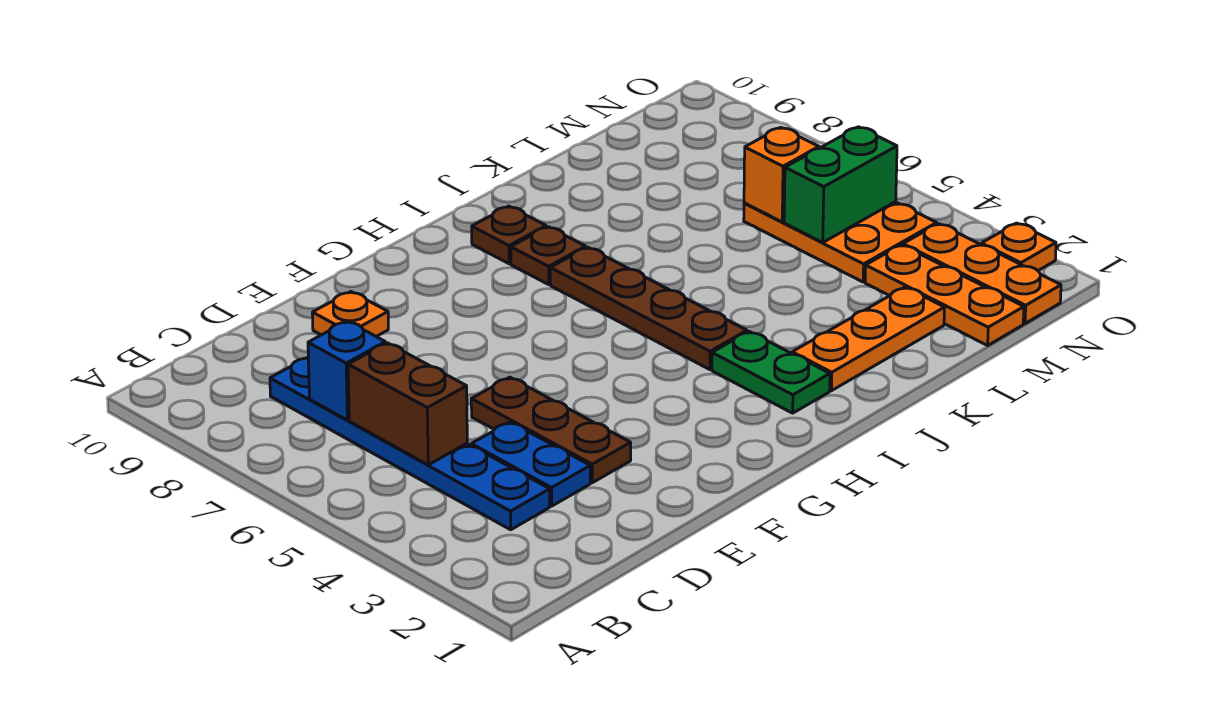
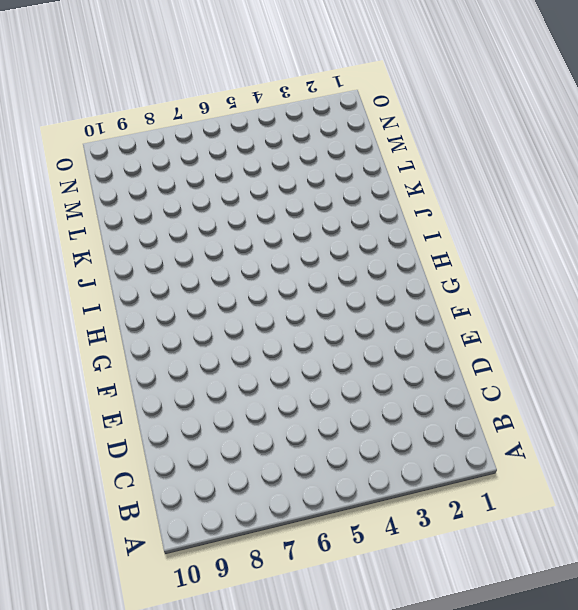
none -> blue 1x6 plate [270,357,550,530]
none -> blue 1x2 plate [471,422,590,506]
none -> brown 1x3 plate [471,377,631,483]

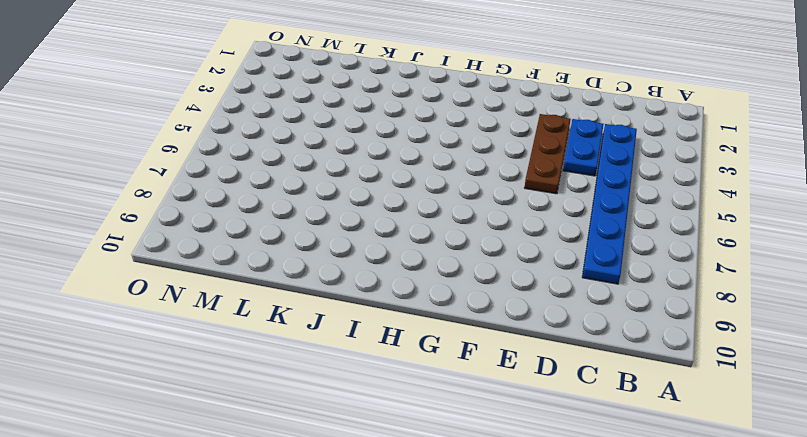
none -> orange 1x1 plate [312,292,388,337]
none -> green 1x2 plate [712,332,830,413]
none -> brown 1x4 plate [550,247,747,370]

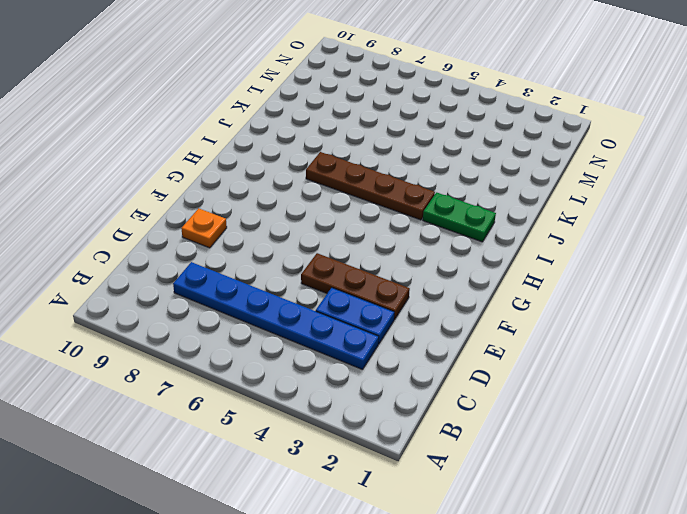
none -> brown 1x1 plate [511,227,586,284]
none -> brown 1x1 plate [472,206,546,264]
none -> orange 1x3 plate [792,287,945,391]

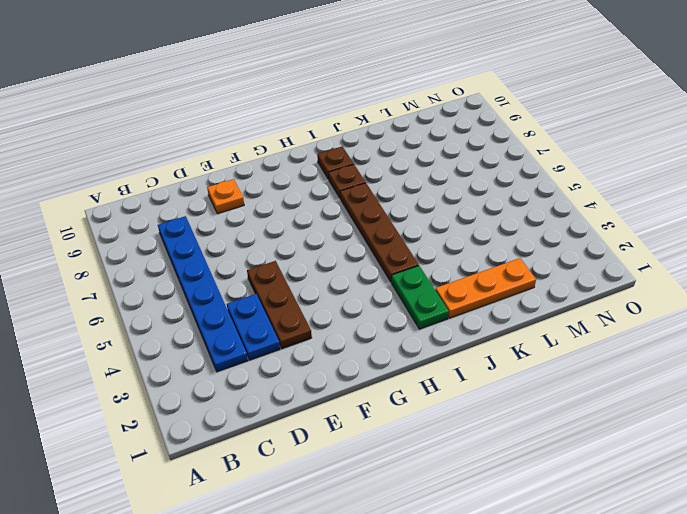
none -> orange 1x3 plate [865,245,1024,345]
none -> orange 2x3 plate [744,202,937,282]
none -> orange 1x3 plate [903,224,1061,324]

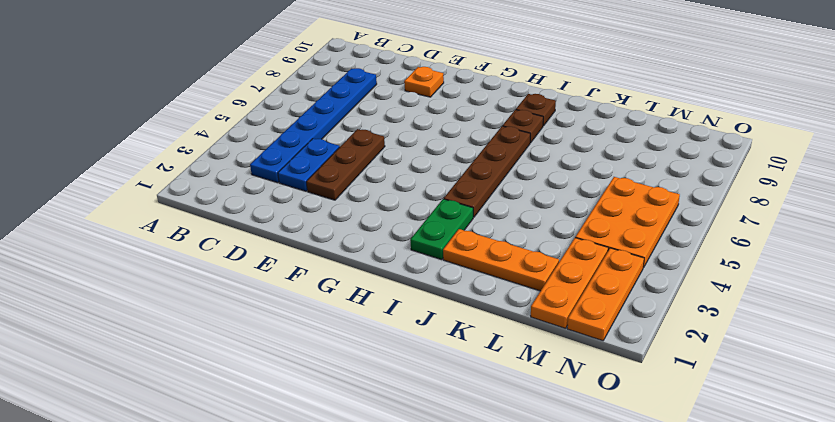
none -> orange 1x1 plate [981,223,1056,270]
none -> brown 1x2 brick [348,343,467,465]
none -> blue 1x1 brick [308,321,385,420]

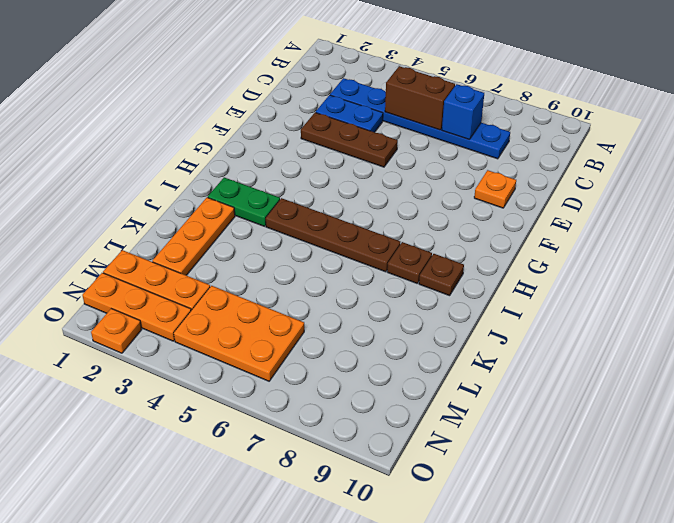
none -> green 1x2 brick [784,127,897,242]
none -> orange 1x1 brick [744,127,819,222]

